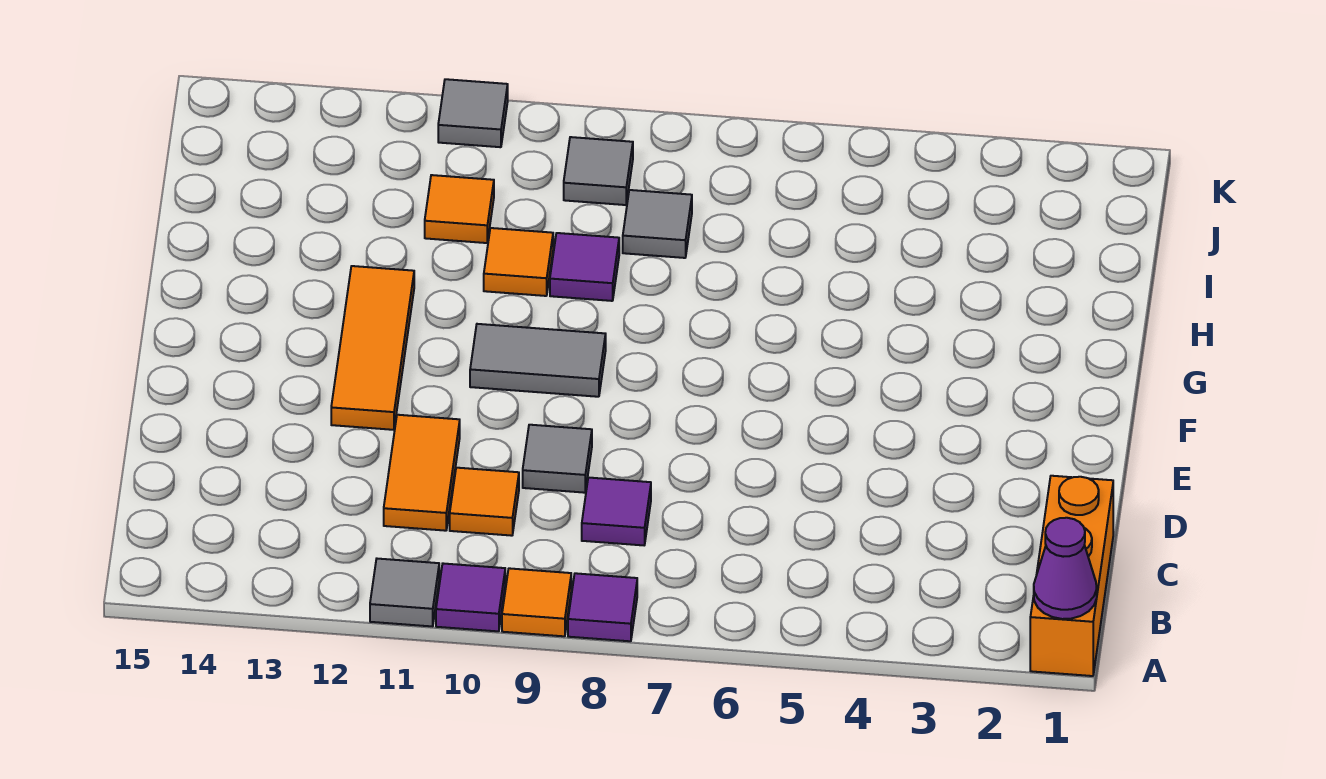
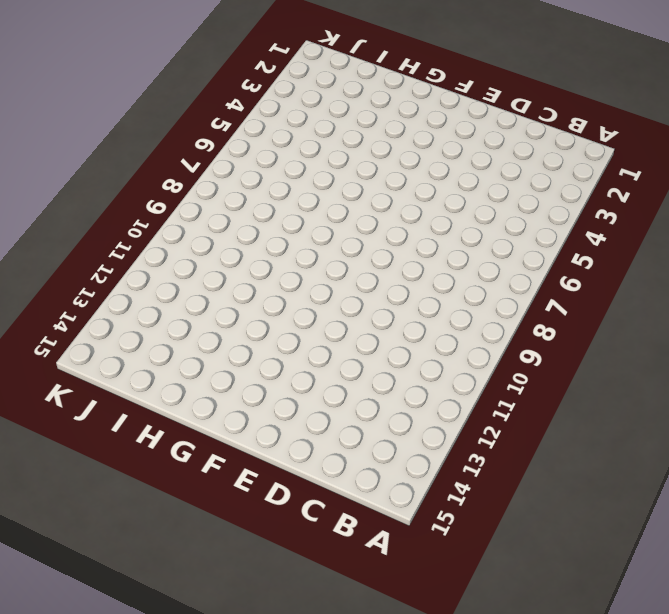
none -> orange 1x3 brick [1030,476,1113,676]
none -> purple 1x1 tile [568,573,637,641]
none -> orange 1x1 tile [502,568,571,636]

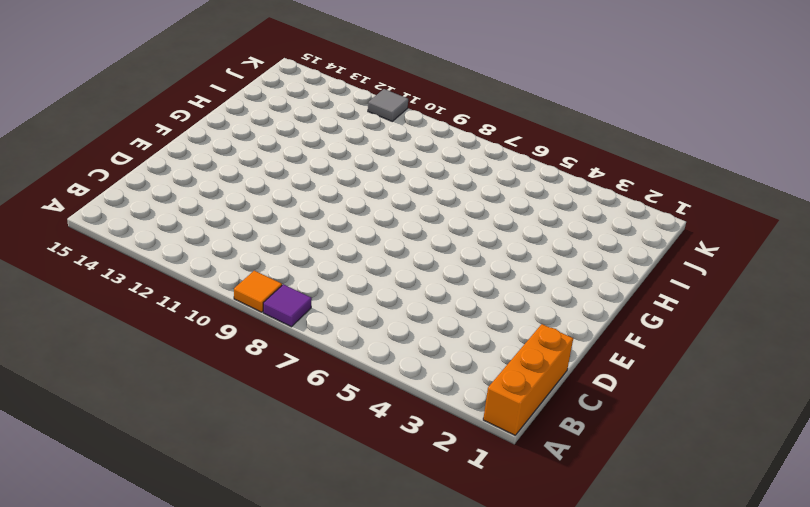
none -> purple 1x1 tile [436,563,505,631]
none -> grey 1x1 tile [370,559,439,626]
none -> purple 1x1 tile [582,478,651,545]

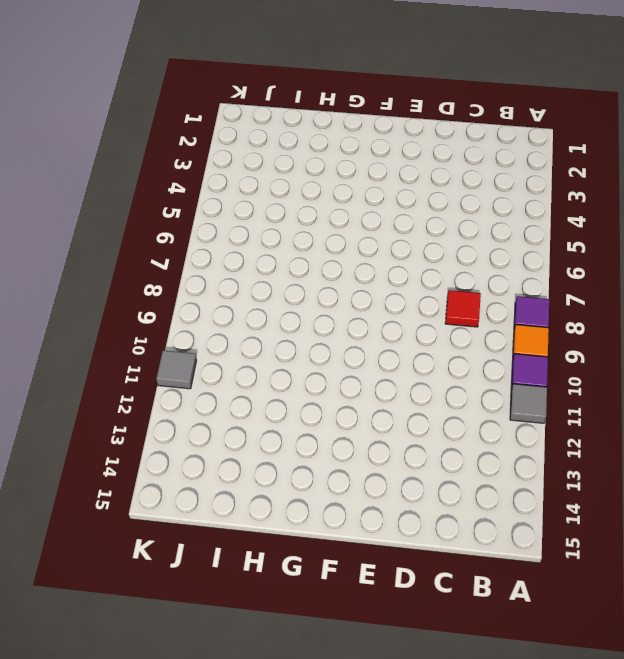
red 1x1 tile [445,290,481,327] -> purple 1x1 tile [582,478,651,545]
none -> orange 1x3 brick [1030,476,1113,676]
none -> orange 1x1 tile [450,468,519,536]
none -> orange 1x2 tile [384,415,460,531]

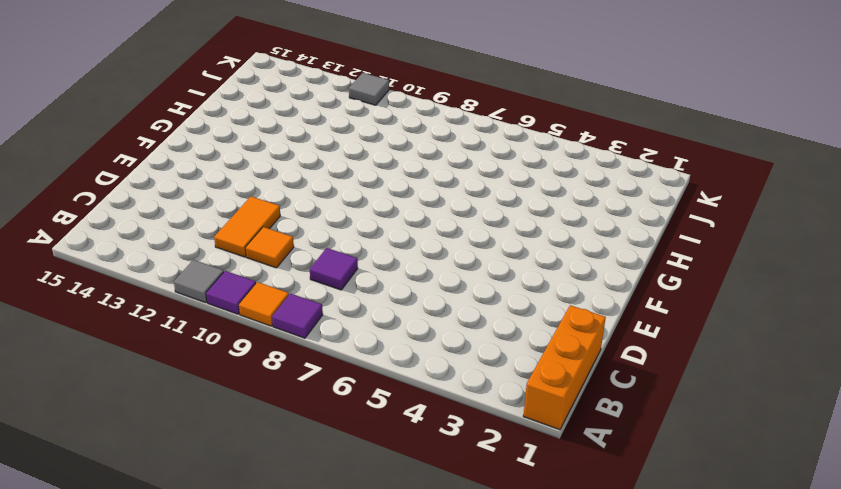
none -> grey 1x1 tile [523,425,592,493]
none -> orange 1x3 tile [331,266,414,430]
none -> grey 1x2 tile [470,324,606,397]

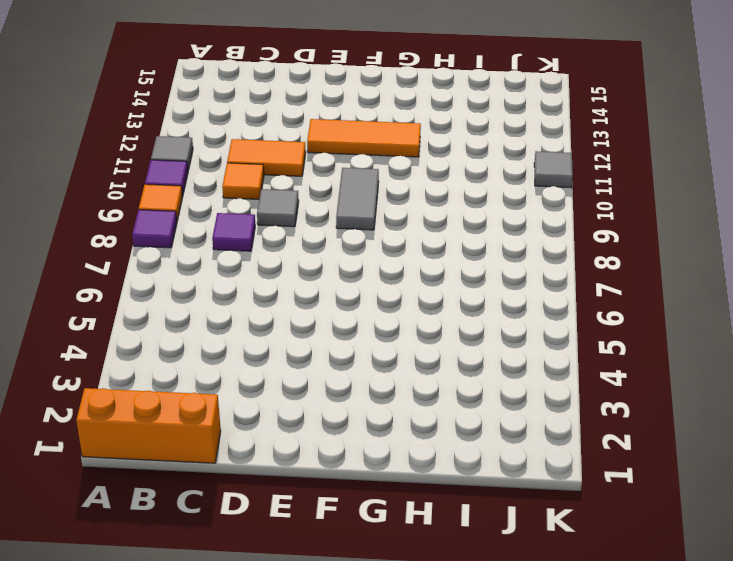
none -> purple 1x1 tile [550,233,619,301]
none -> orange 1x1 tile [484,228,553,296]
none -> grey 1x1 tile [623,190,692,258]

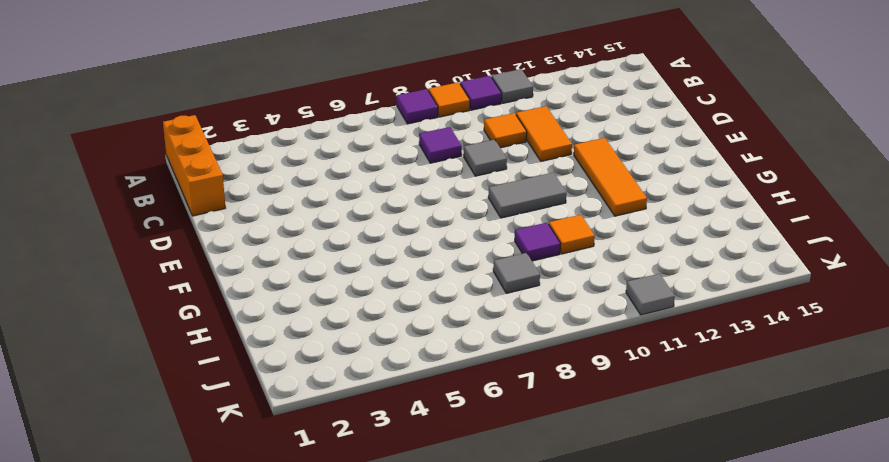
none -> orange 1x1 tile [425,175,494,243]
none -> grey 1x1 tile [564,137,633,205]
none -> purple 1x1 cone [1034,518,1097,619]

